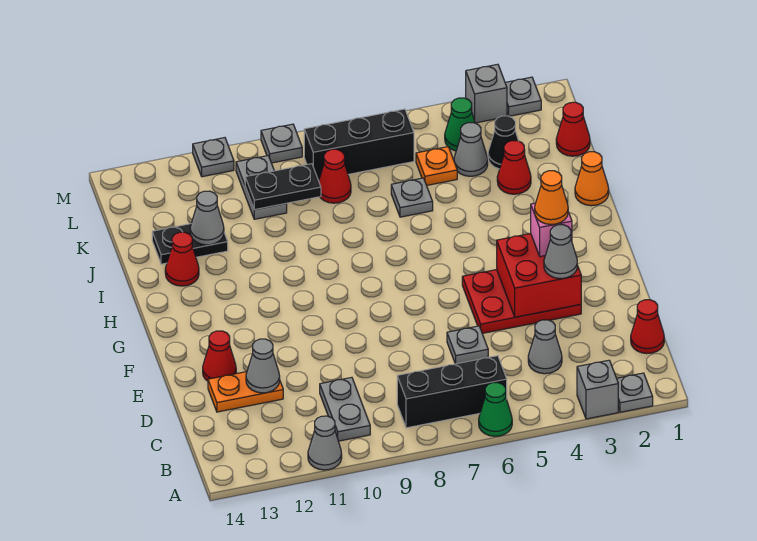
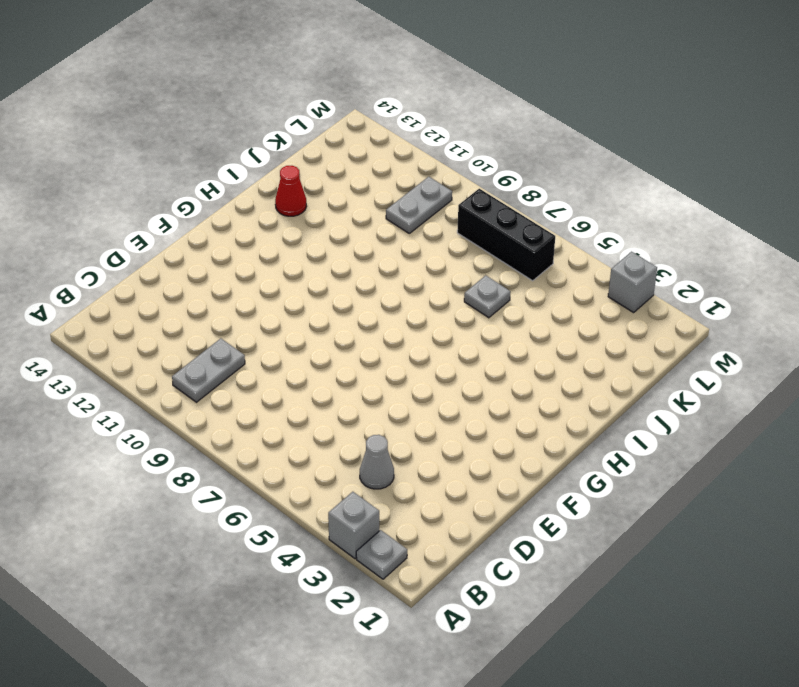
none -> green 1x1 cone [479,383,512,436]
none -> grey 1x1 cone [308,416,342,470]
none -> black 1x3 brick [397,356,507,428]
none -> red 1x1 cone [631,300,664,354]

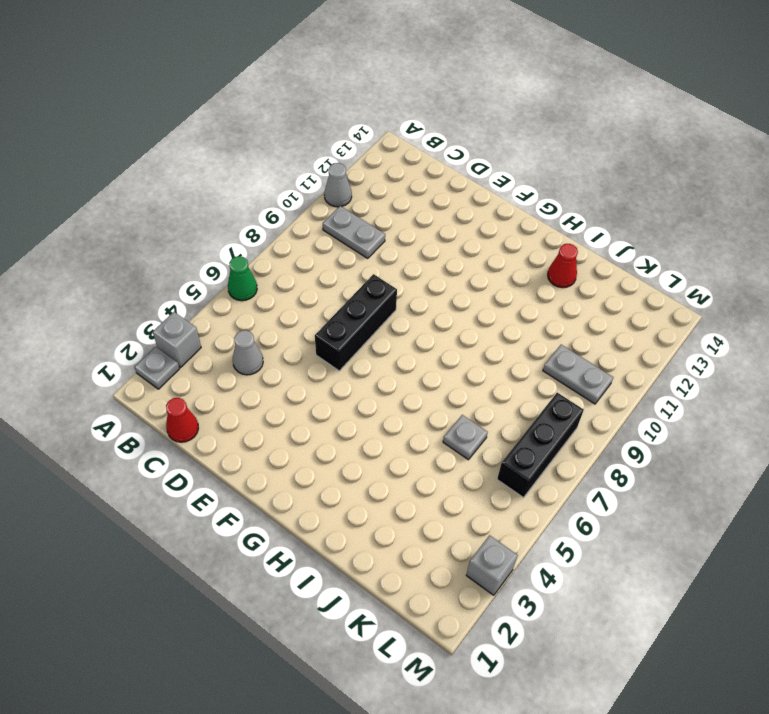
black 1x3 brick [315,274,397,371] -> black 1x3 brick moved to [397,356,507,428]
none -> grey 1x1 plate [447,326,488,364]
none -> orange 1x2 plate [208,372,283,412]
none -> red 2x3 plate [462,270,581,333]
none -> red 1x1 cone [203,331,236,381]

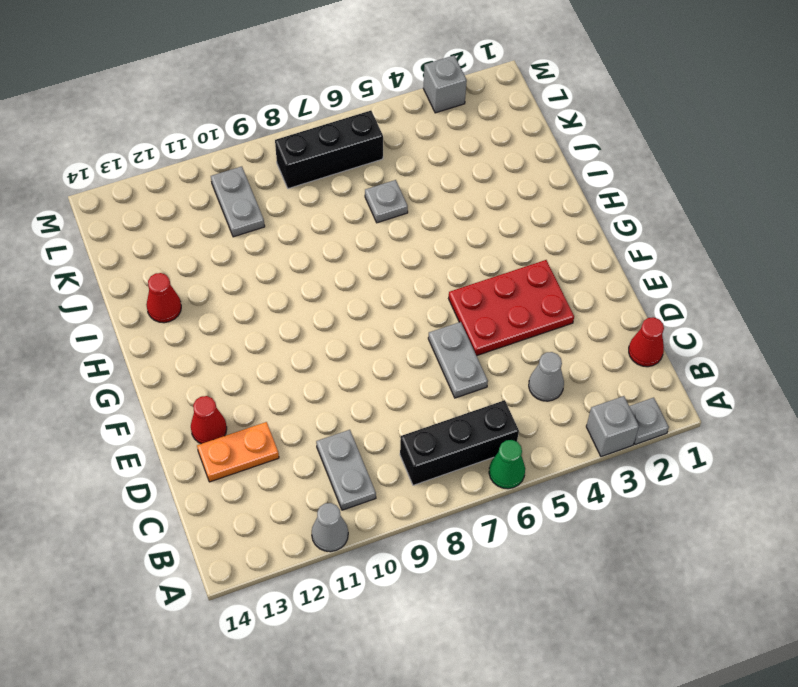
grey 1x2 plate [428,322,488,398] -> grey 1x1 plate [447,326,488,364]
none -> orange 1x1 cone [575,152,609,206]
none -> red 1x1 cone [497,141,531,194]
none -> black 1x2 plate [152,224,228,264]
none -> red 1x1 cone [556,102,590,156]

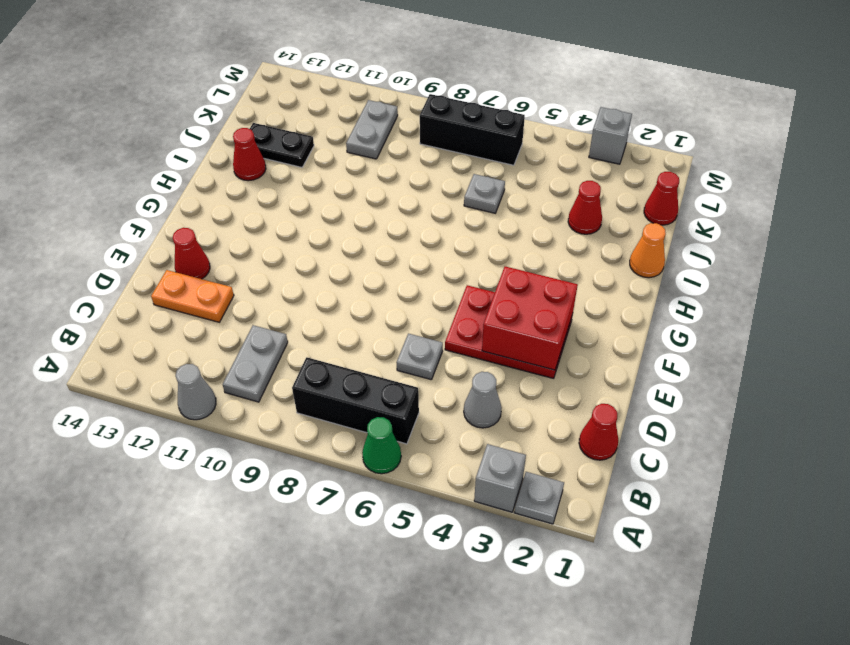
none -> black 1x1 cone [488,116,518,169]
none -> grey 1x1 cone [454,123,488,176]
none -> orange 1x1 plate [416,147,457,185]
none -> red 1x1 cone [319,149,351,203]

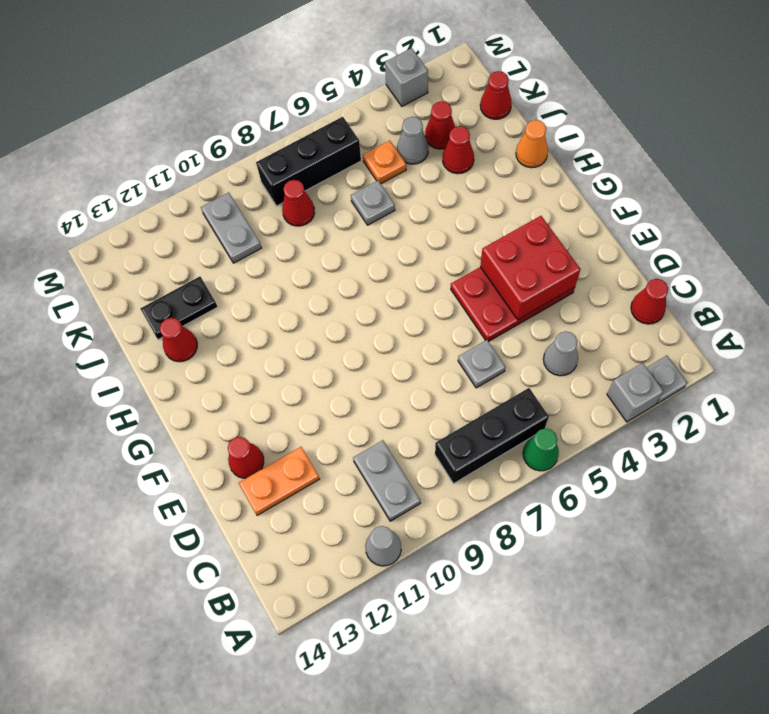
red 1x1 cone [425,101,455,149] -> black 1x1 cone [488,116,518,169]
none -> green 1x1 cone [445,98,475,151]
none -> grey 1x1 plate [505,77,541,116]
none -> grey 1x1 plate [261,124,302,163]
none -> grey 1x1 plate [193,138,234,177]

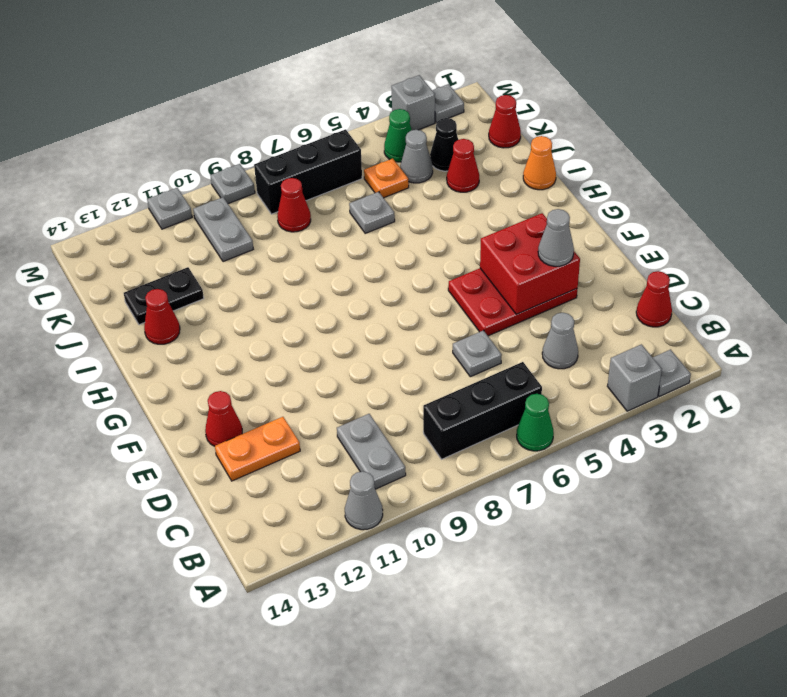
none -> grey 1x1 cone [246,339,280,393]
none -> grey 1x1 cone [190,191,224,245]
none -> black 1x2 plate [245,164,321,210]
none -> pink 1x1 brick [531,203,572,256]

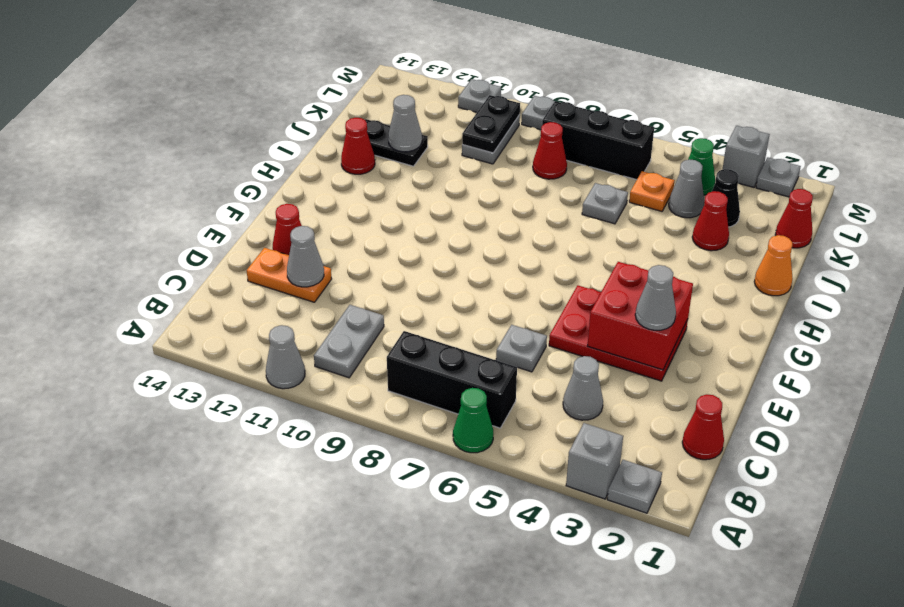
black 1x2 plate [462,95,520,153] -> black 1x2 plate turned to [245,164,321,210]
none -> pink 1x1 brick [531,203,572,256]
none -> orange 1x1 cone [535,171,568,225]

